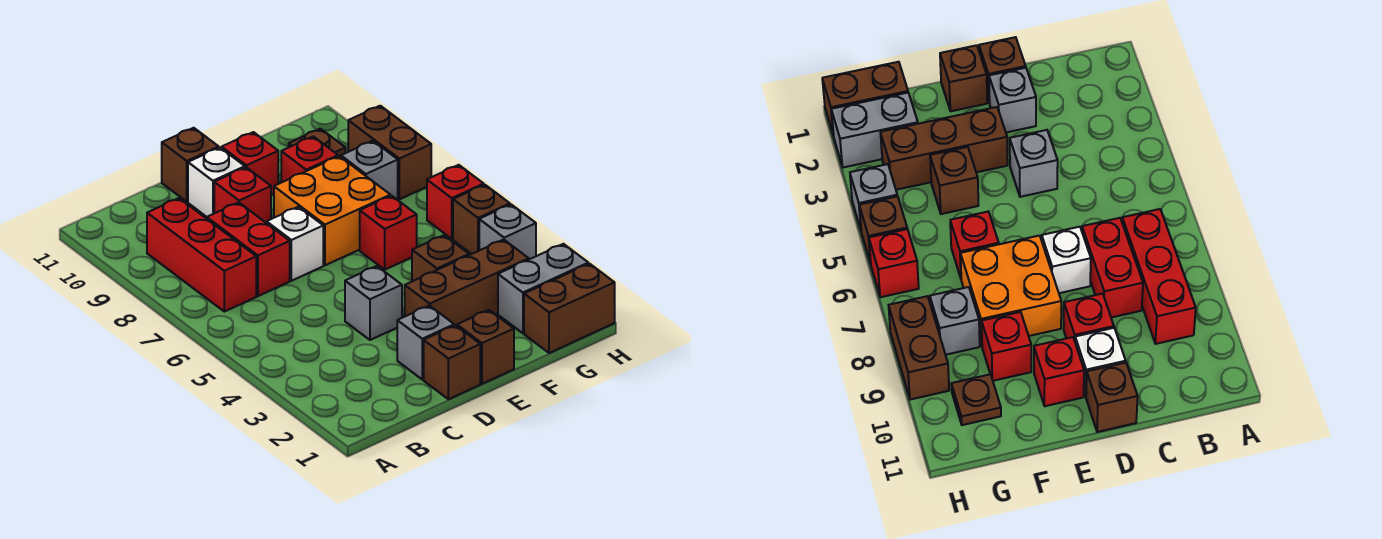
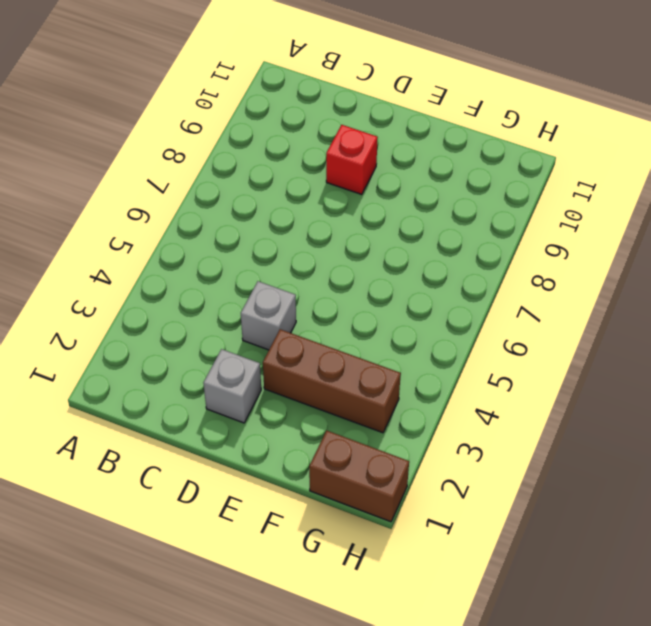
none -> red 1x3 brick [147,198,256,312]
none -> red 1x2 brick [207,202,290,296]
none -> brown 1x1 brick [424,325,480,399]

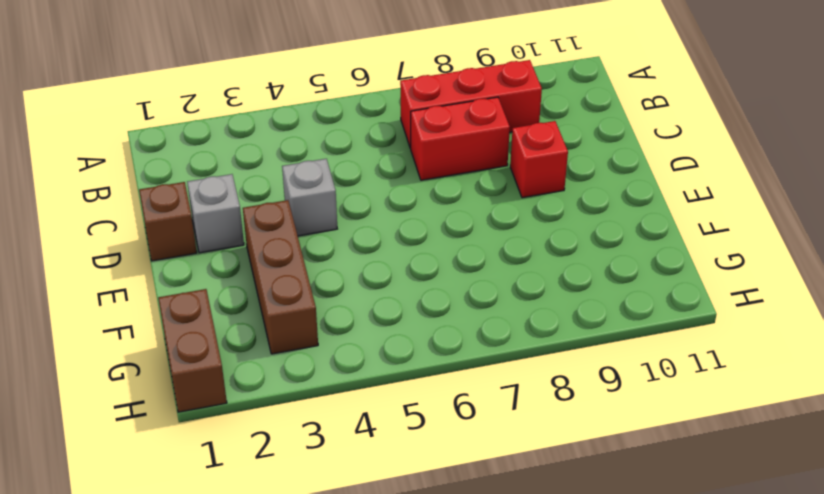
none -> white 1x1 brick [267,207,323,281]
none -> white 1x1 brick [188,148,245,217]
none -> brown 1x1 brick [162,128,219,202]

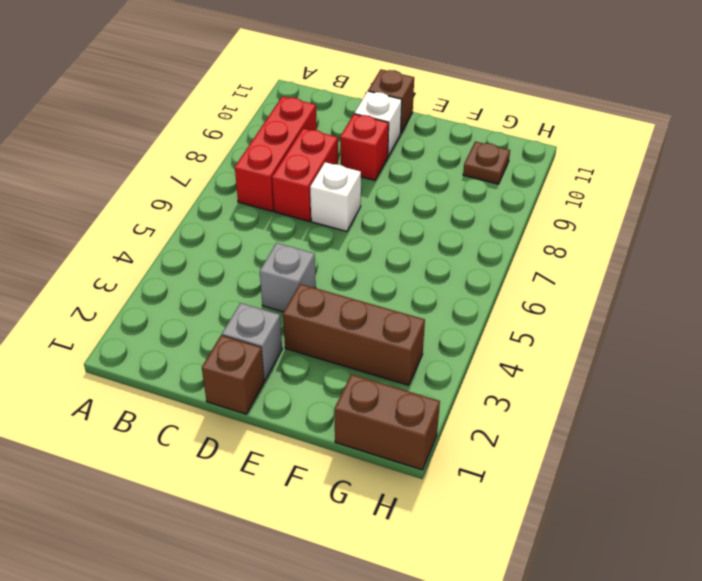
none -> brown 1x1 brick [457,310,514,384]
none -> orange 2x2 brick [274,156,390,265]
none -> red 1x1 brick [222,132,278,195]

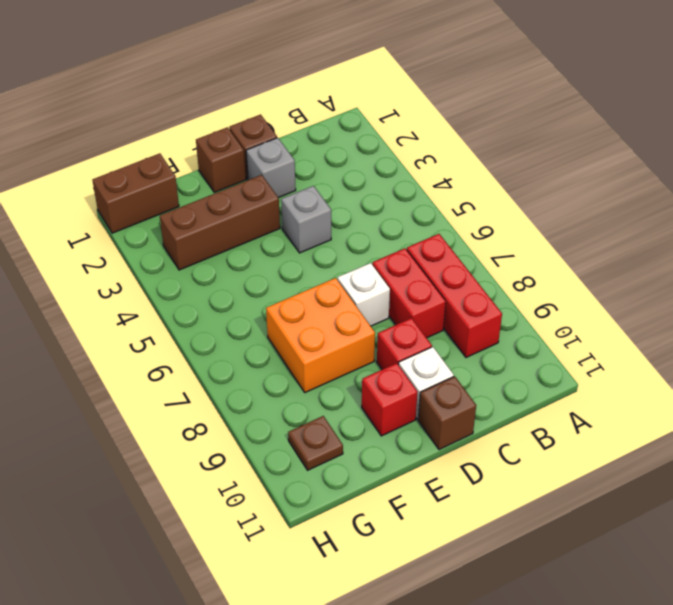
none -> brown 1x1 brick [412,235,469,281]
none -> red 1x1 brick [360,196,417,270]
none -> red 1x1 brick [281,137,338,182]

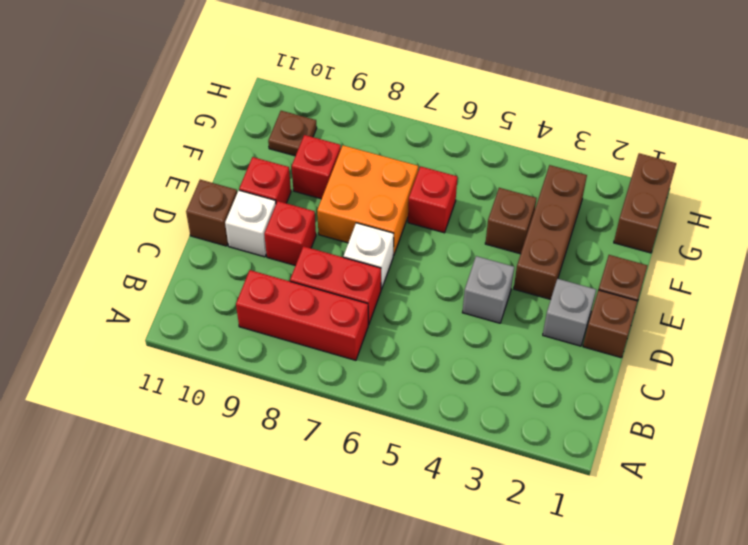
none -> grey 1x2 brick [498,244,588,333]
none -> grey 1x1 brick [341,141,398,200]
none -> grey 1x1 brick [479,205,536,259]

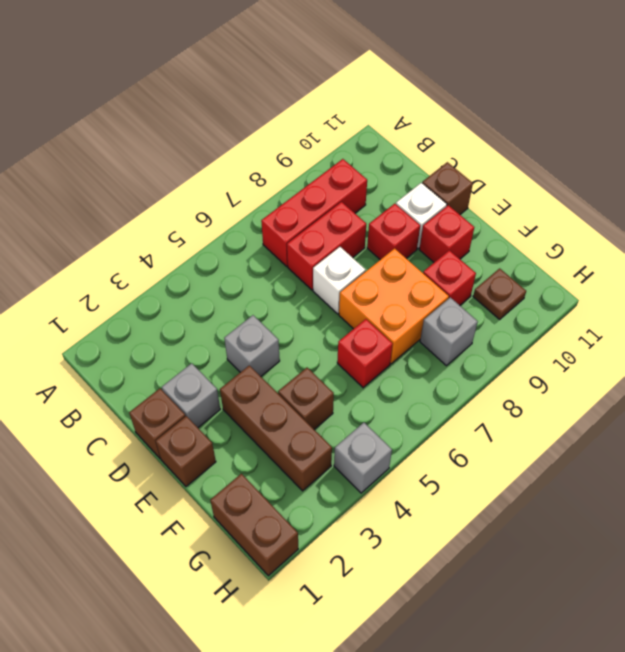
none -> grey 1x2 brick [498,244,588,333]
none -> brown 1x1 brick [453,185,510,254]
none -> red 1x1 brick [427,165,484,239]

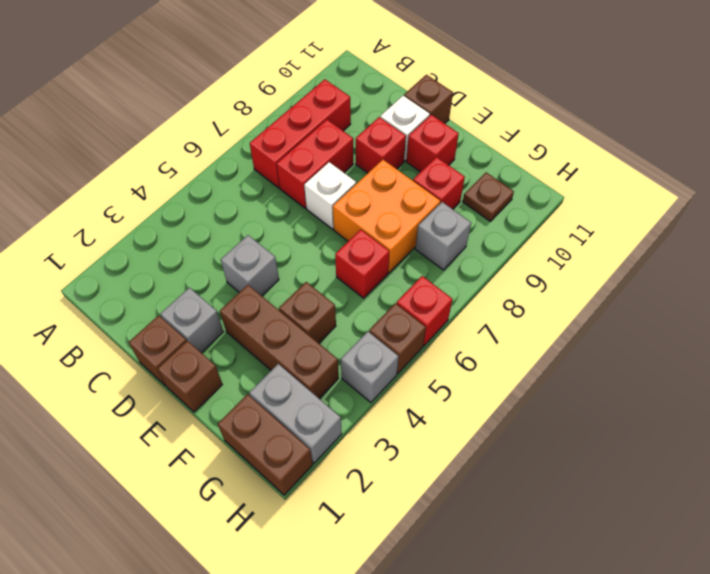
none -> brown 1x2 brick [348,106,431,199]

